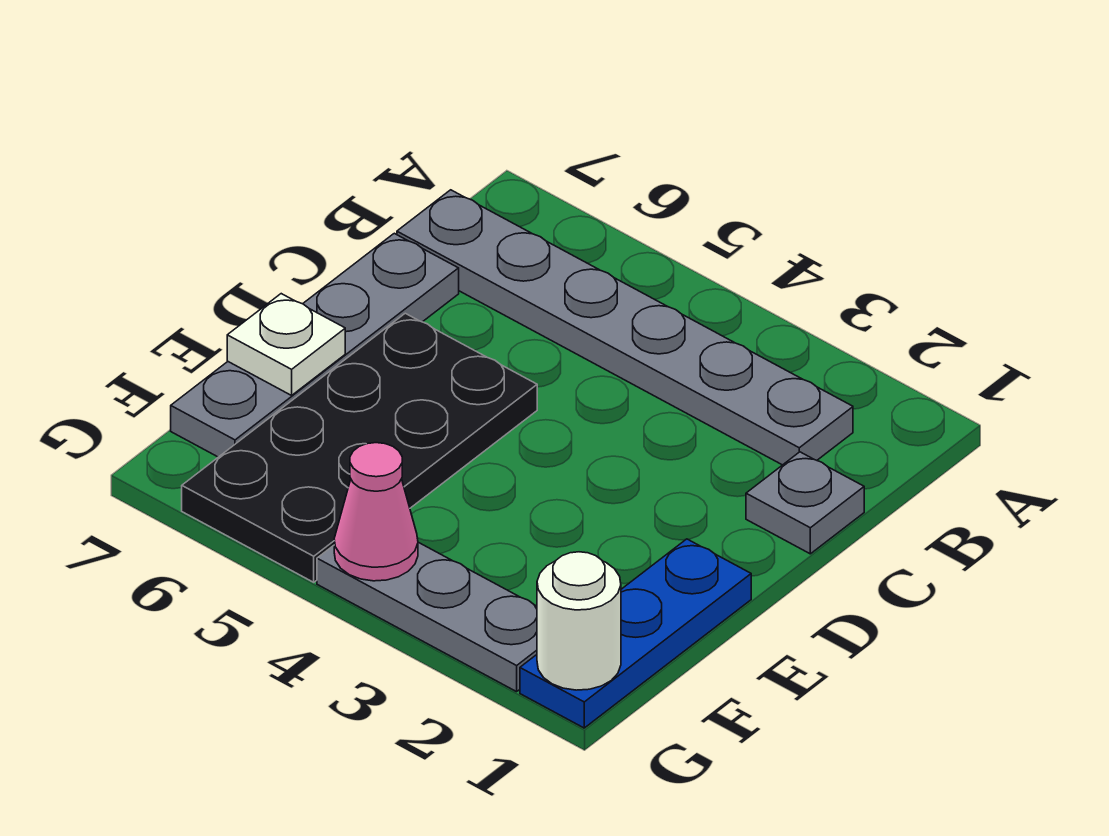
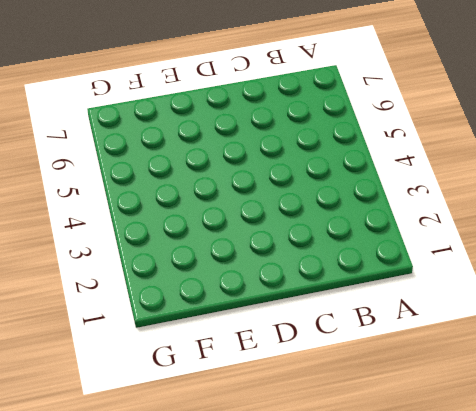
none -> grey 1x6 plate [397,190,853,465]
none -> grey 1x1 plate [746,452,864,554]

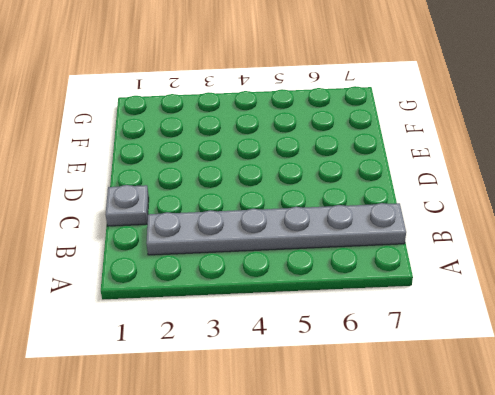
none -> grey 1x4 plate [171,233,459,457]
none -> black 2x4 plate [182,313,537,582]

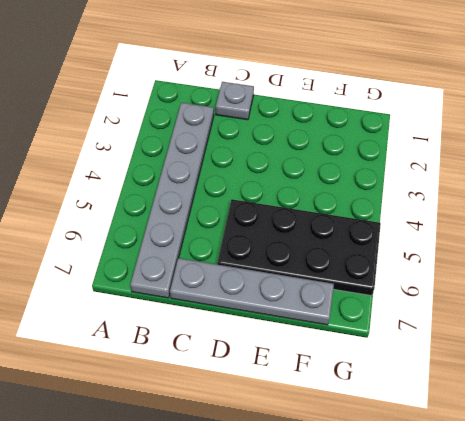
none -> blue 1x3 plate [520,539,751,728]
none -> grey 1x3 plate [317,542,537,692]

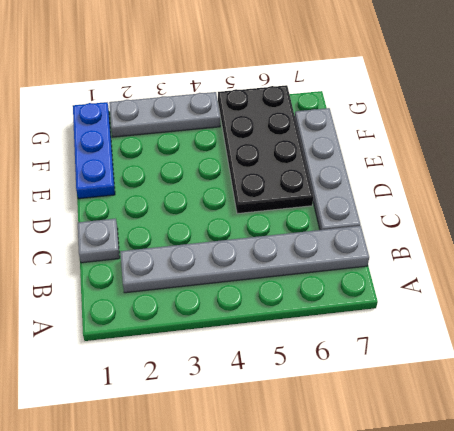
none -> white 1x1 plate [227,294,345,395]
none -> white 1x1 round brick [537,552,621,690]

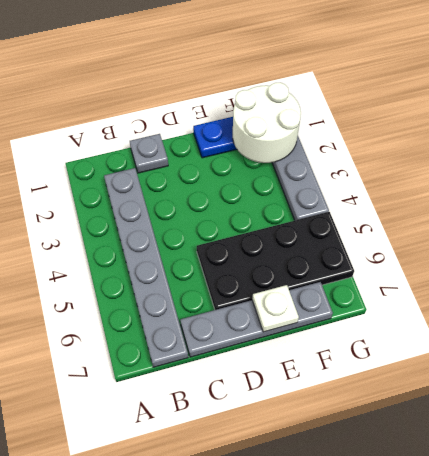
white 2x2 round brick [233,82,301,163] -> white 1x1 round brick [537,552,621,690]
none -> pink 1x1 cone [334,443,418,581]

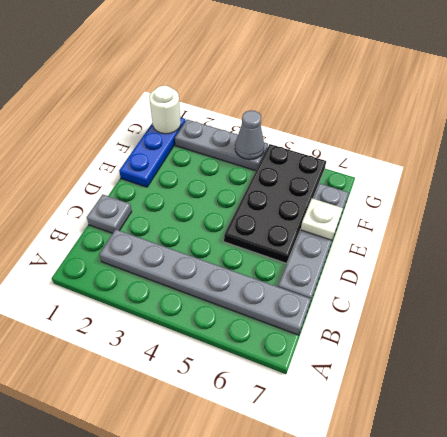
grey 1x1 cone [235,110,264,160] -> pink 1x1 cone [334,443,418,581]

